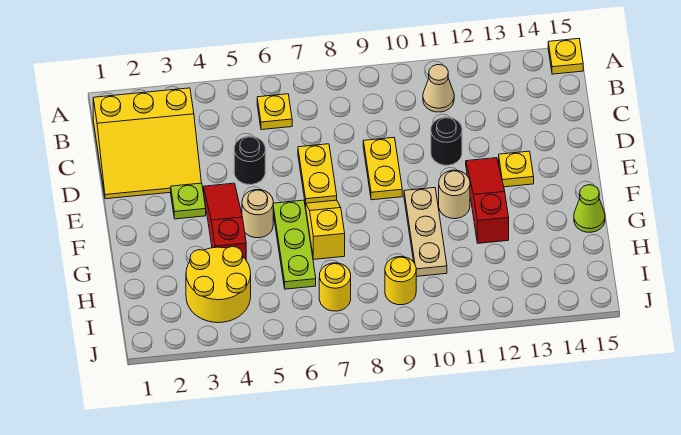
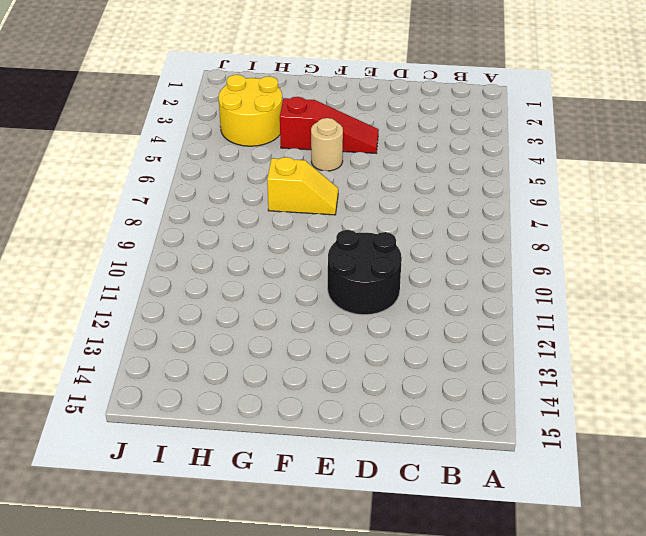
black 2x2 round brick [328,230,402,315] -> black 1x1 round brick [431,117,462,165]
none -> yellow 1x1 plate [548,39,583,74]
none -> yellow 3x3 slope [93,88,201,199]
none -> yellow 1x1 plate [257,94,292,130]

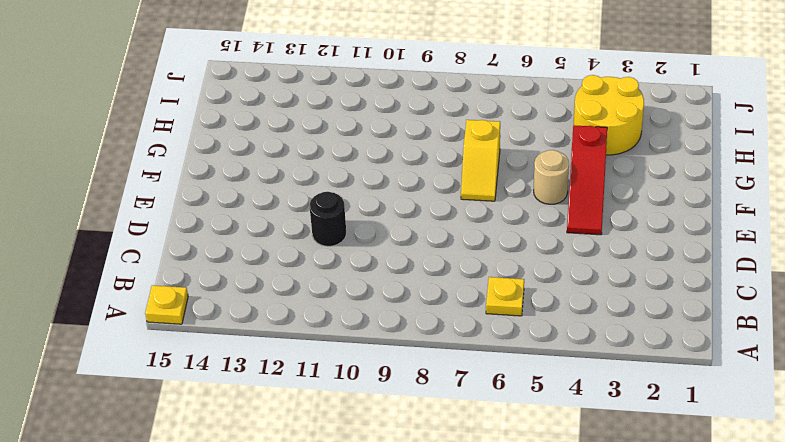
none -> yellow 3x3 slope [93,88,201,199]
none -> tan 1x1 cone [423,65,454,112]
none -> black 1x1 round brick [234,136,265,185]

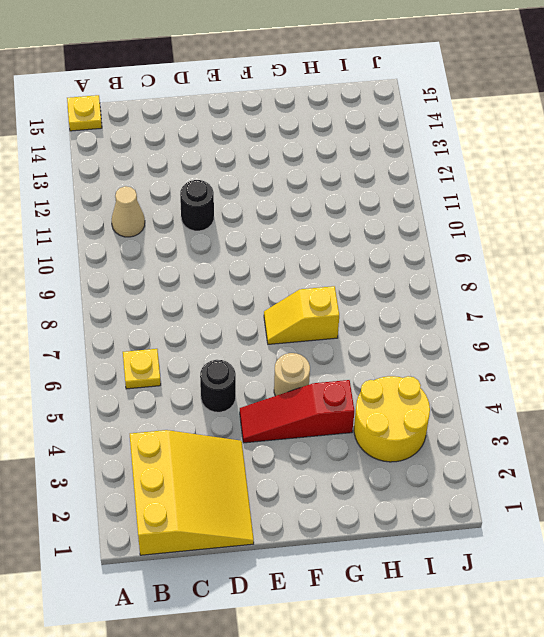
none -> yellow 1x2 plate [298,144,337,205]
none -> yellow 1x2 plate [363,138,402,200]
none -> lime 1x1 plate [171,183,206,219]

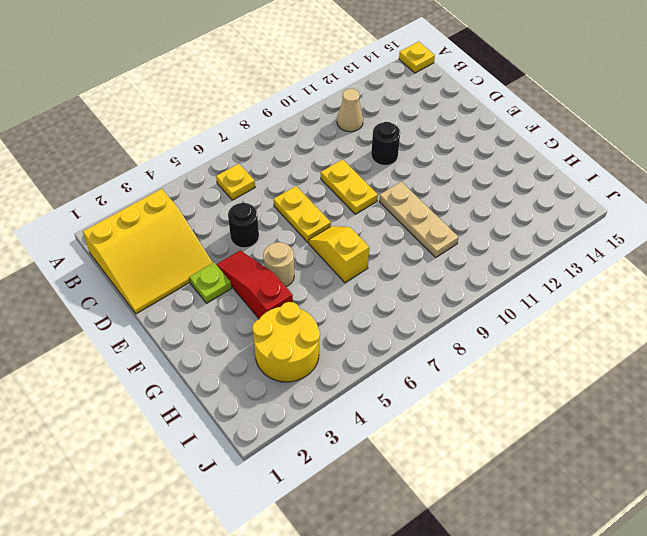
none -> red 1x3 slope [466,158,509,243]
none -> yellow 1x1 plate [499,151,534,187]
none -> lime 1x3 plate [273,200,316,289]

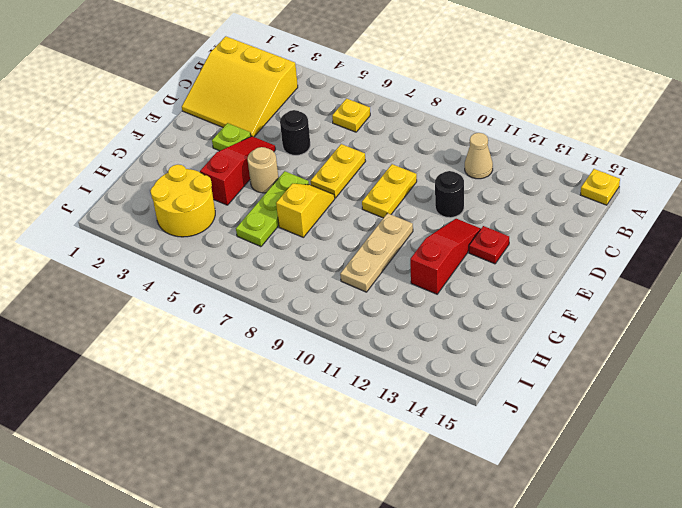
red 1x1 plate [469,226,509,264] -> yellow 1x1 plate [499,151,534,187]
none -> tan 1x1 round brick [439,170,470,219]
none -> lime 1x1 cone [574,185,605,232]
none -> yellow 1x1 round brick [319,263,351,311]

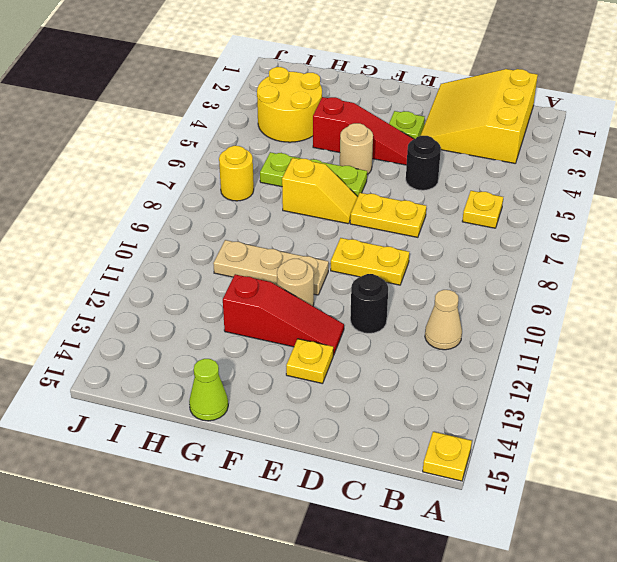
none -> yellow 1x1 round brick [385,257,416,305]

